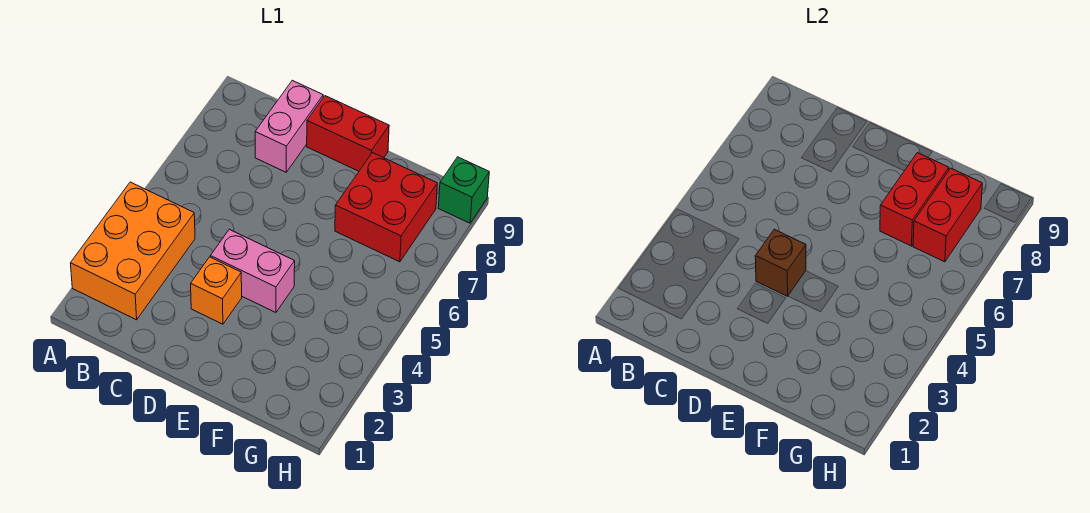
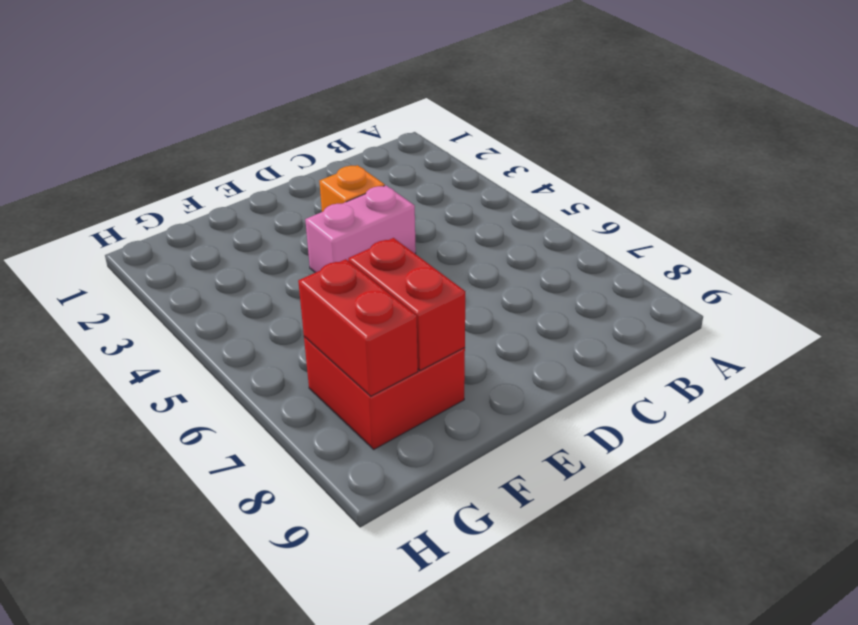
none -> orange 2x3 brick [71,182,195,320]
none -> pink 1x2 brick [255,80,323,172]

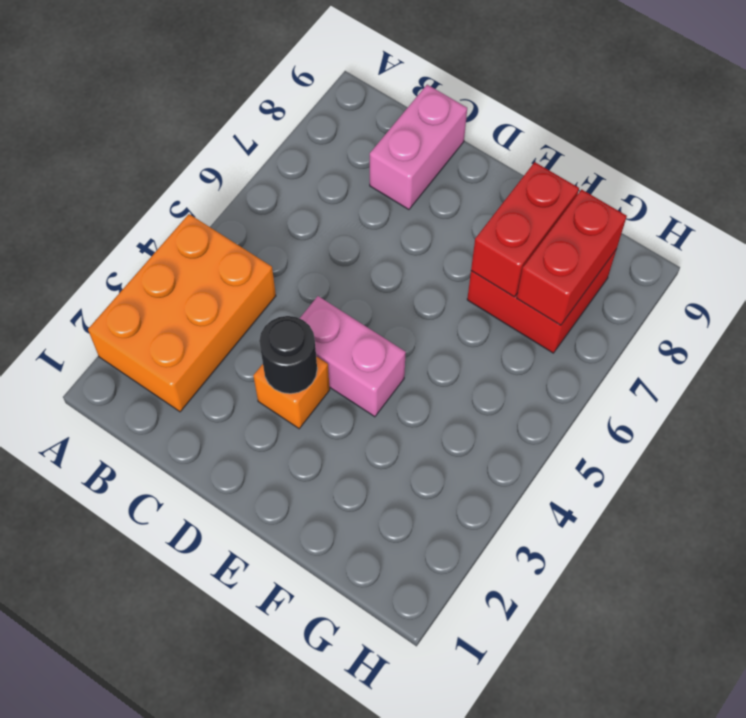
black 1x1 round brick [259,316,317,394] -> none
none -> red 1x2 brick [307,96,389,171]
none -> green 1x1 brick [438,157,489,223]

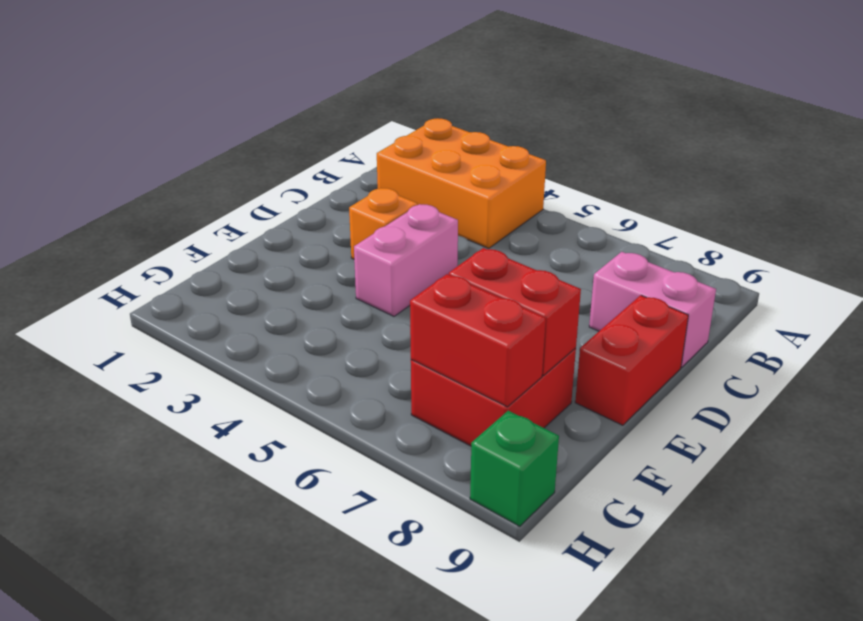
none -> brown 1x1 brick [755,229,806,296]

